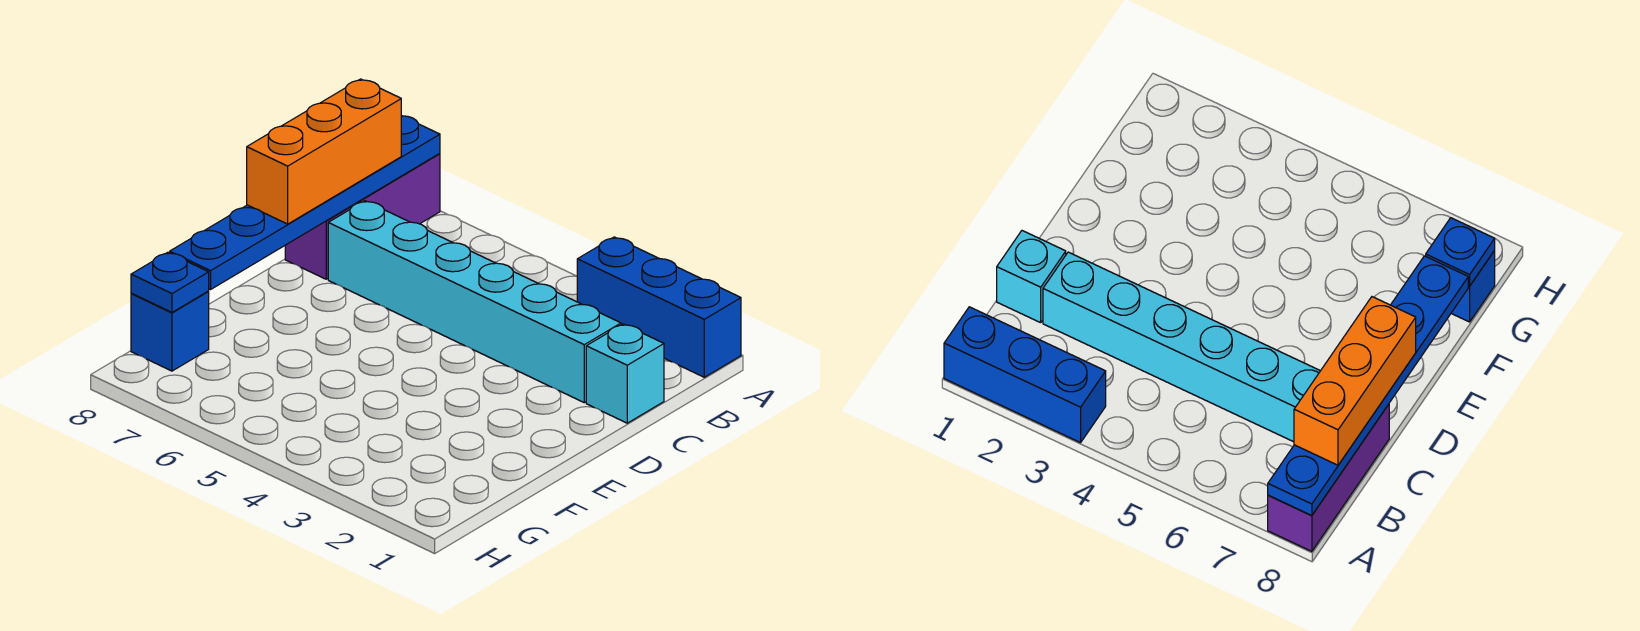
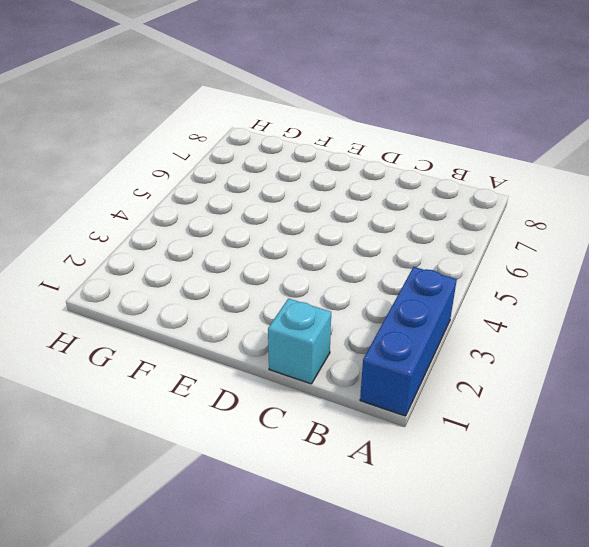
none -> purple 1x3 brick [285,154,440,279]
none -> cyan 1x6 brick [328,201,621,403]

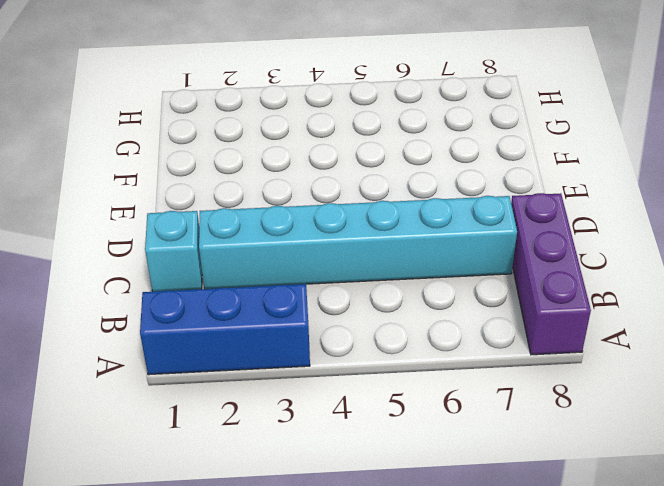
none -> blue 1x1 brick [131,292,209,371]
none -> blue 1x6 plate [170,116,440,289]

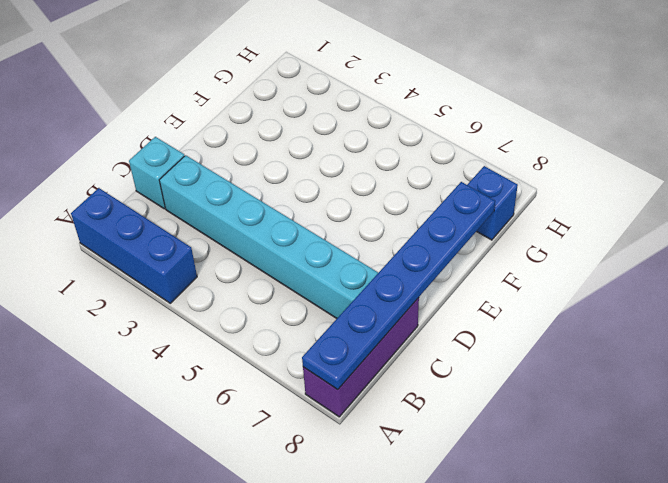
none -> blue 1x1 plate [131,252,209,312]
none -> orange 1x3 brick [247,79,401,224]

